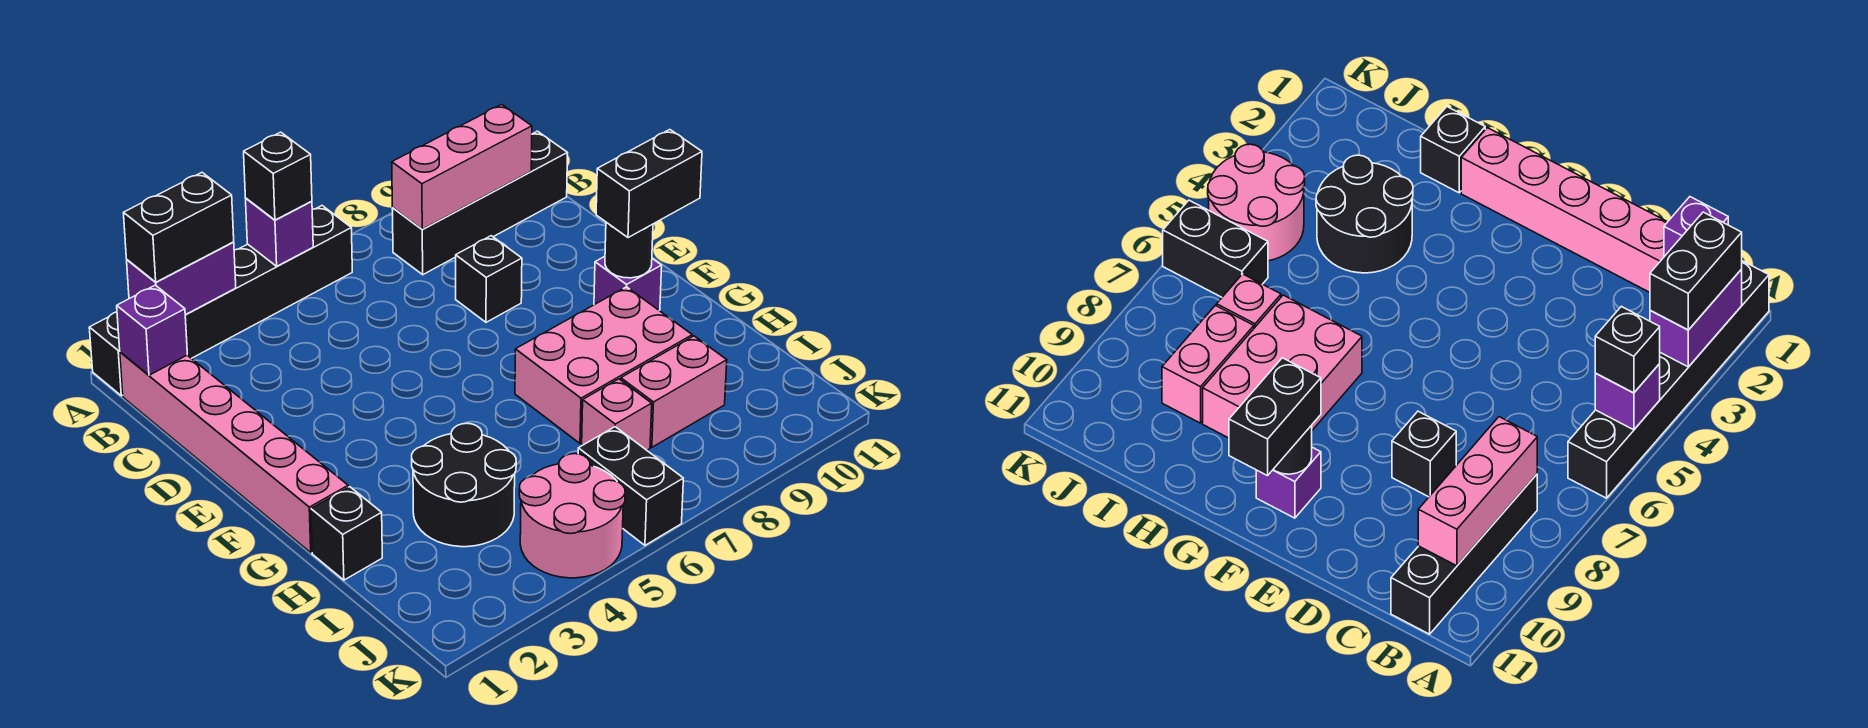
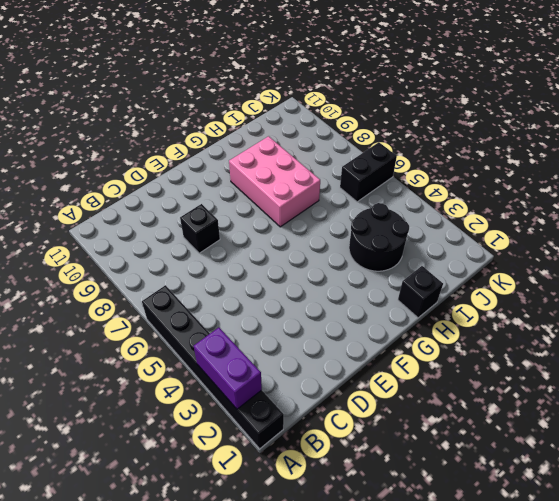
none -> pink 1x6 brick [120,352,348,553]
none -> black 1x4 brick [392,131,568,275]
none -> purple 1x1 brick [594,257,662,311]

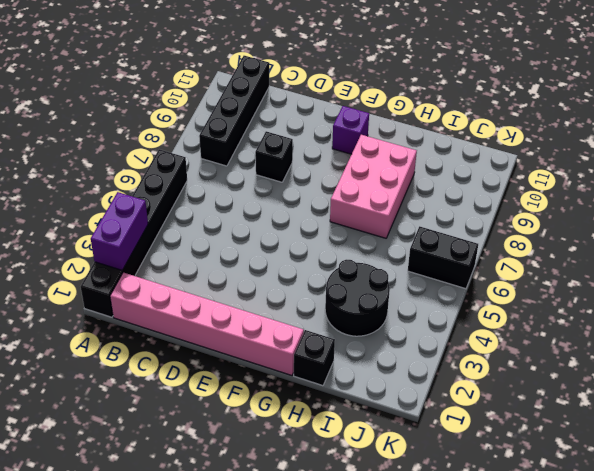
none -> pink 1x1 brick [582,379,652,450]
none -> pink 1x2 brick [621,336,727,447]
none -> pink 2x2 round brick [519,454,625,578]

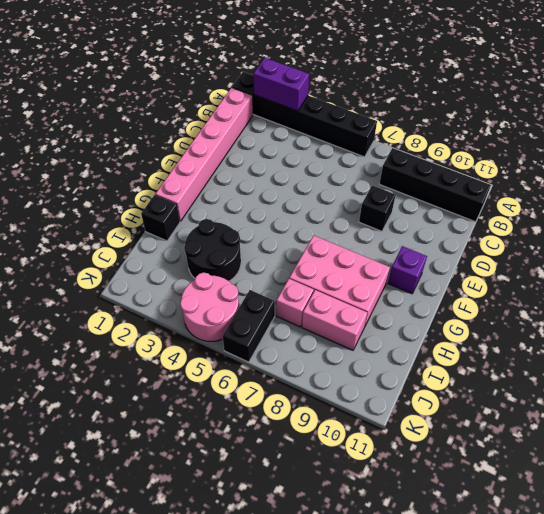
none -> purple 1x1 brick [246,198,313,266]
none -> purple 1x1 brick [117,285,187,375]
none -> pink 1x3 brick [392,105,532,229]

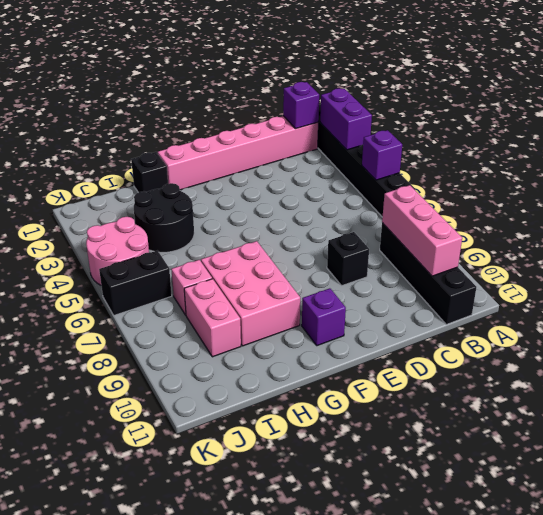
none -> black 1x1 round brick [605,222,653,278]
none -> black 1x2 brick [124,173,234,282]
none -> black 1x1 brick [244,132,312,220]

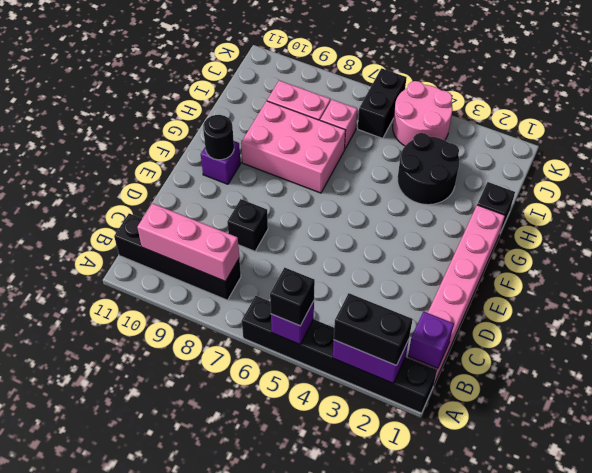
none -> black 1x2 brick [596,130,702,238]

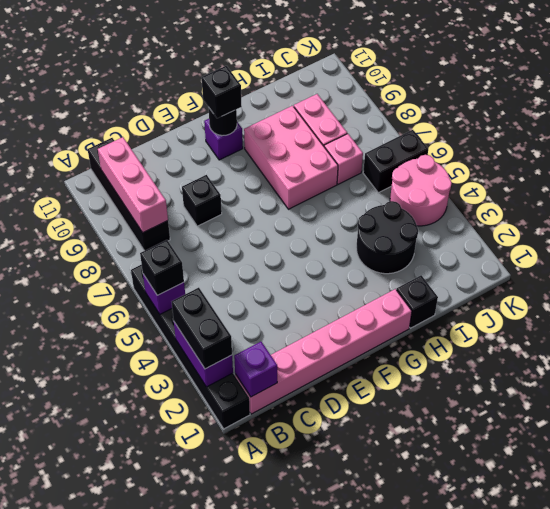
black 1x1 brick [202,66,242,118] -> black 1x2 brick [596,130,702,238]

